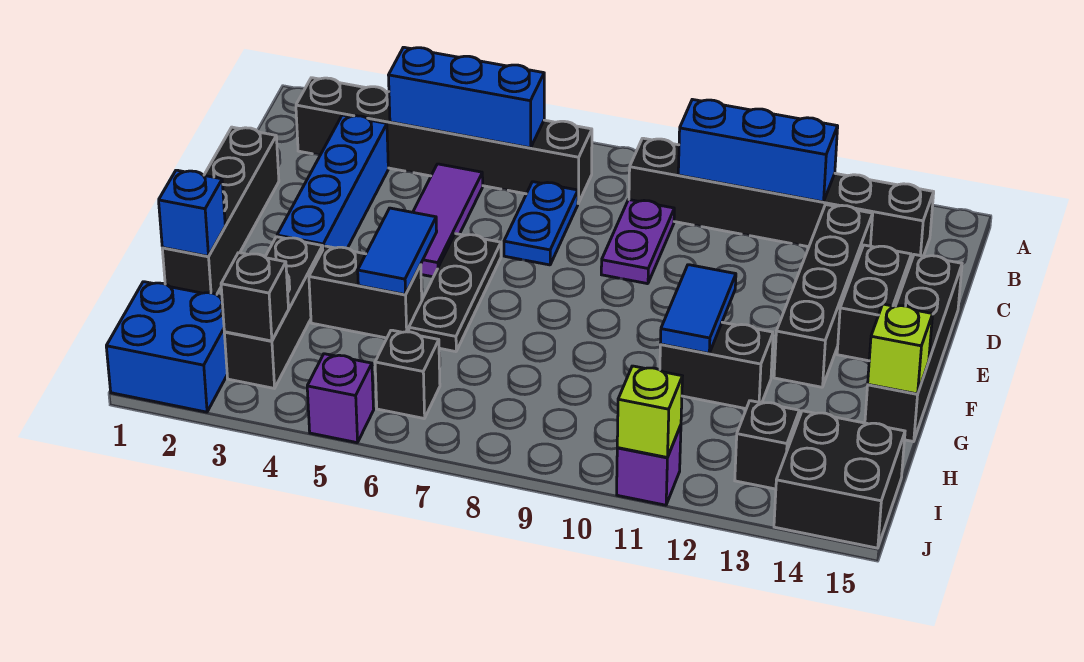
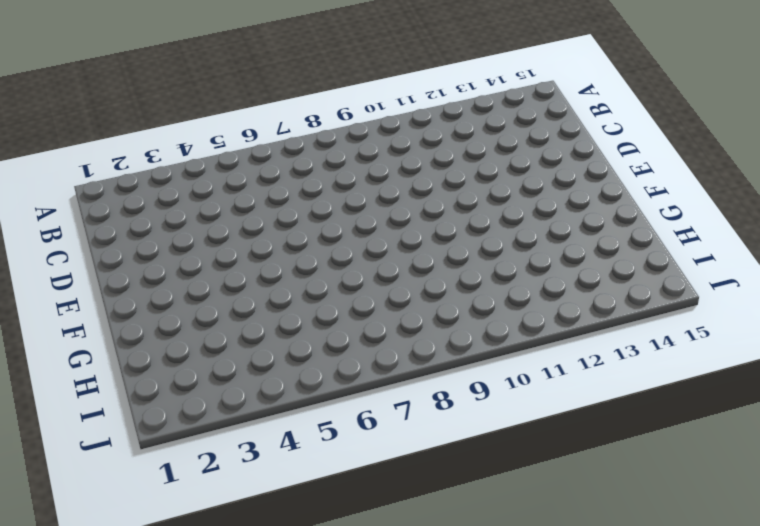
none -> black 1x6 brick [296,78,592,203]
none -> black 1x6 brick [629,138,934,261]
none -> blue 1x4 brick [277,115,388,249]

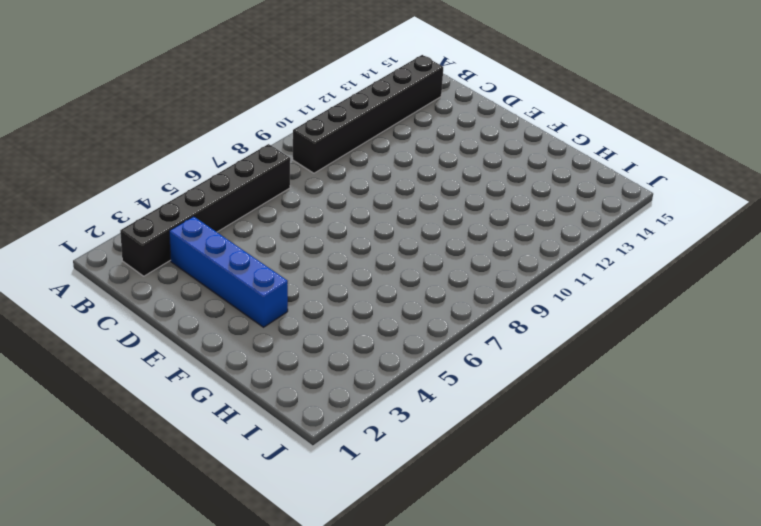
none -> purple 1x3 tile [413,164,483,277]
none -> blue 1x2 plate [504,182,578,265]
none -> purple 1x2 plate [601,200,674,284]

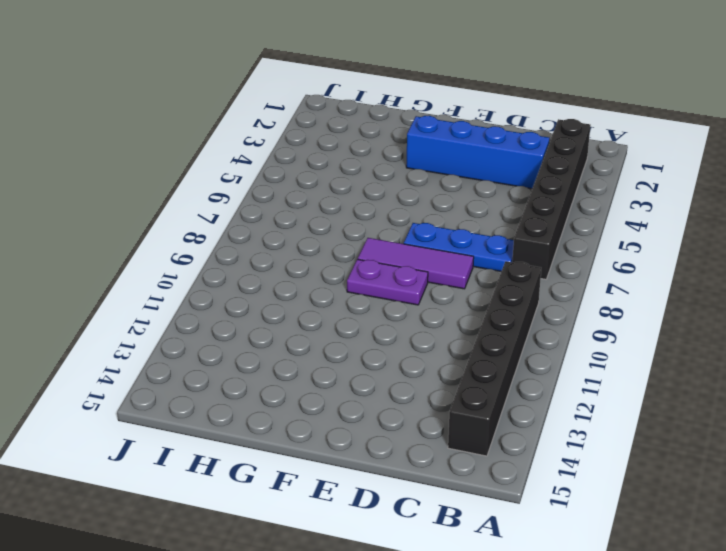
blue 1x3 plate [404,223,514,271] -> blue 1x2 plate [504,182,578,265]
purple 1x3 tile [358,238,474,289] -> purple 1x3 tile moved to [413,164,483,277]
purple 1x2 plate [347,259,428,305] -> purple 1x2 plate moved to [601,200,674,284]
none -> black 1x4 brick [774,205,873,387]
none -> black 1x4 brick [162,127,279,295]
none -> black 1x2 brick [837,245,911,361]

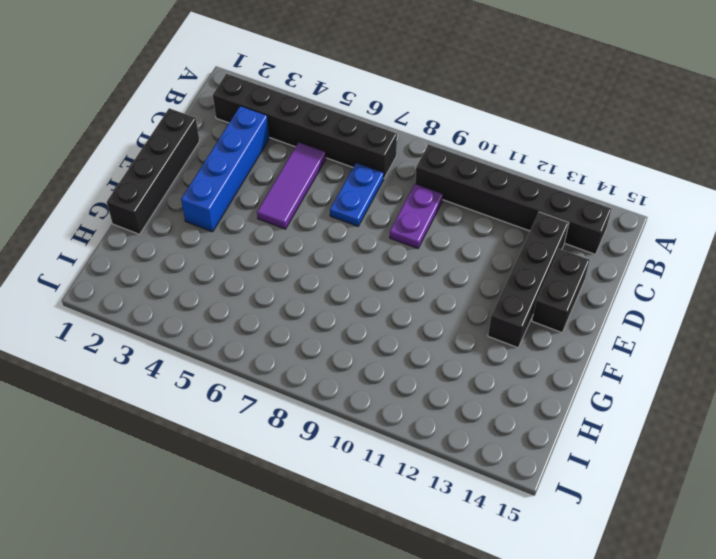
none -> black 1x4 brick [865,255,962,442]
none -> black 1x3 plate [409,234,501,352]
none -> black 1x3 brick [224,237,323,388]

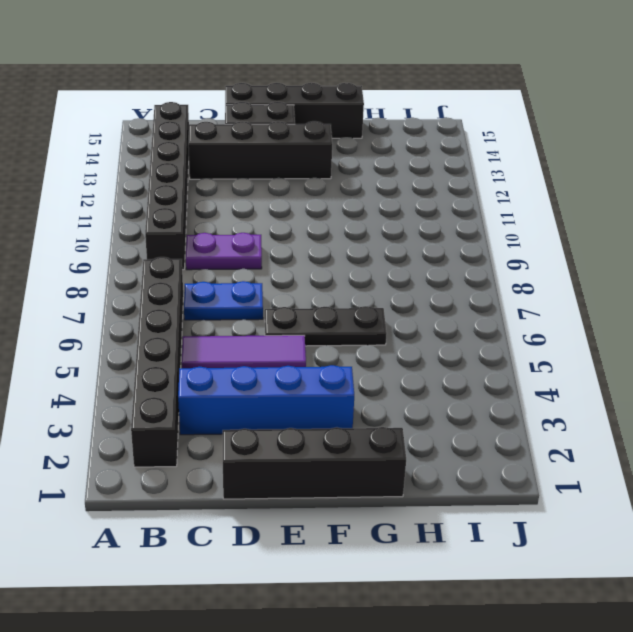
none -> black 1x3 brick [224,237,323,388]
none -> black 1x2 brick [309,246,422,338]
none -> black 1x2 brick [660,322,773,409]

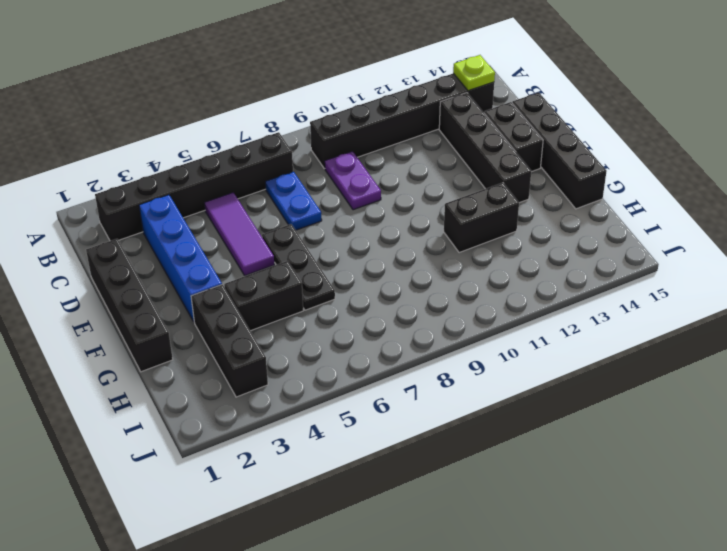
lime 1x1 plate [453,55,495,91] -> none
none -> blue 2x2 brick [106,282,227,412]
none -> black 1x1 brick [375,330,440,419]
none -> black 1x1 brick [735,401,799,489]

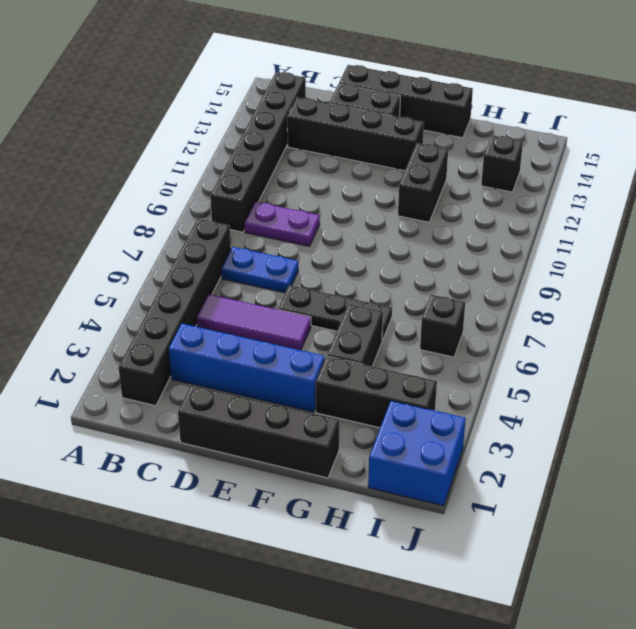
none -> black 2x2 brick [774,411,905,548]
none -> purple 1x1 brick [307,354,374,443]
none -> purple 1x1 brick [617,425,681,505]

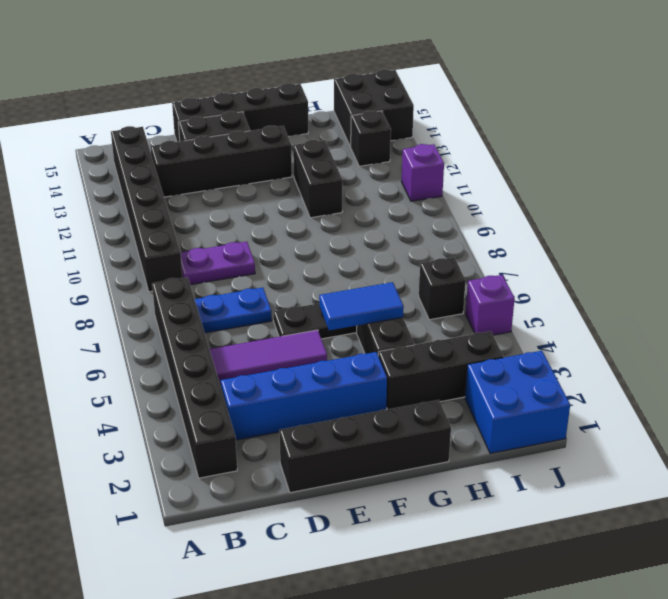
none -> blue 1x3 brick [389,47,544,148]
none -> blue 1x3 brick [678,99,838,202]
none -> blue 1x2 tile [660,265,736,353]

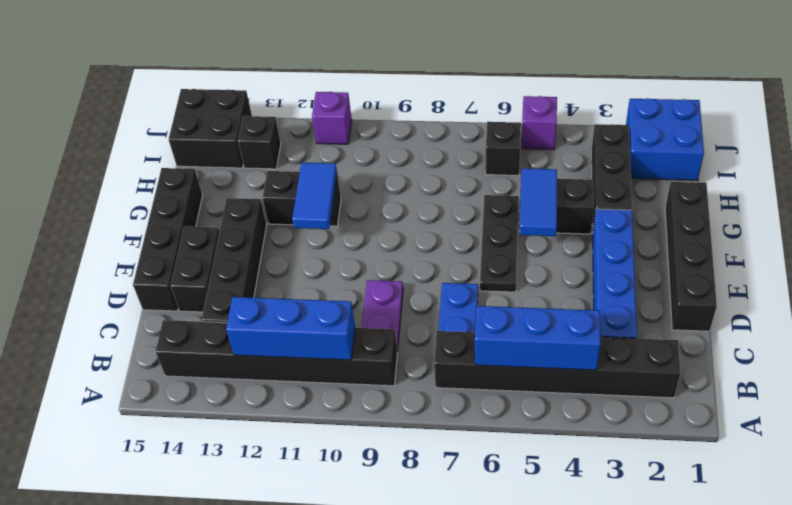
none -> purple 1x3 tile [413,164,483,277]
none -> blue 1x1 brick [159,170,225,256]
none -> lime 1x1 brick [868,304,933,394]

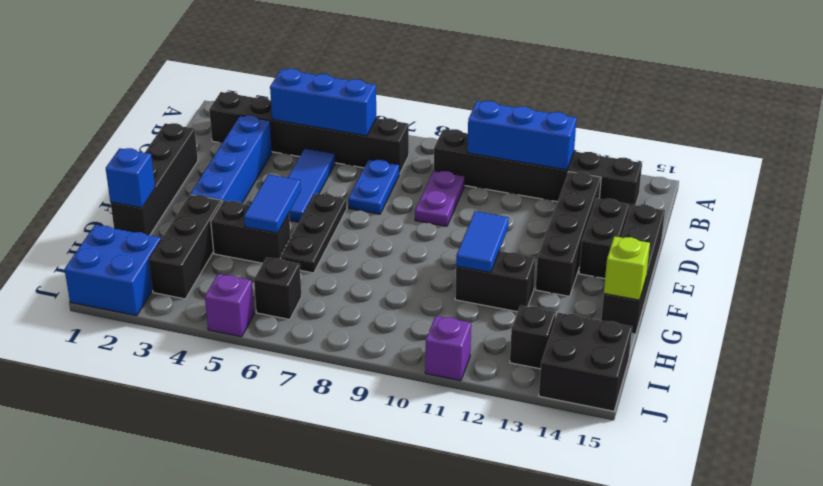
blue 1x3 tile [288,148,335,222] -> purple 1x3 tile [413,164,483,277]
none -> black 1x1 brick [221,253,289,341]
none -> lime 1x1 brick [617,366,682,458]

